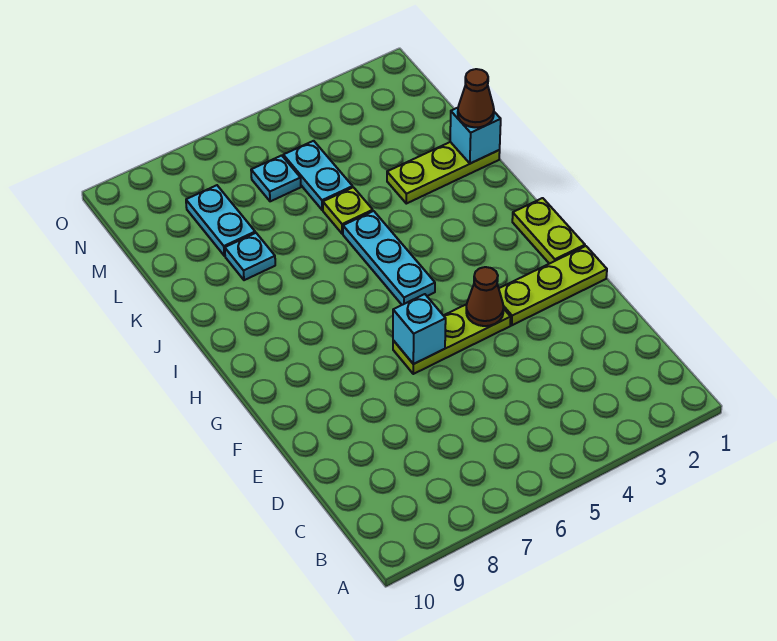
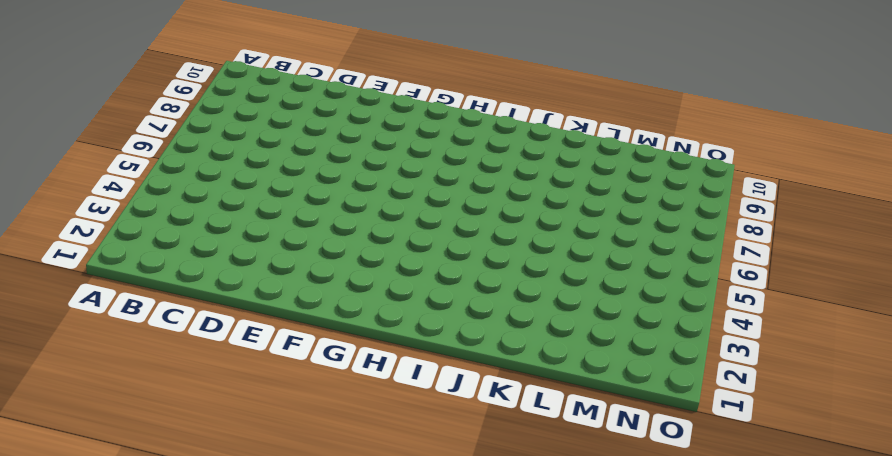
none -> lime 1x3 plate [499,246,607,325]
none -> lime 1x3 plate [393,304,511,374]
none -> lime 1x2 plate [512,198,585,264]

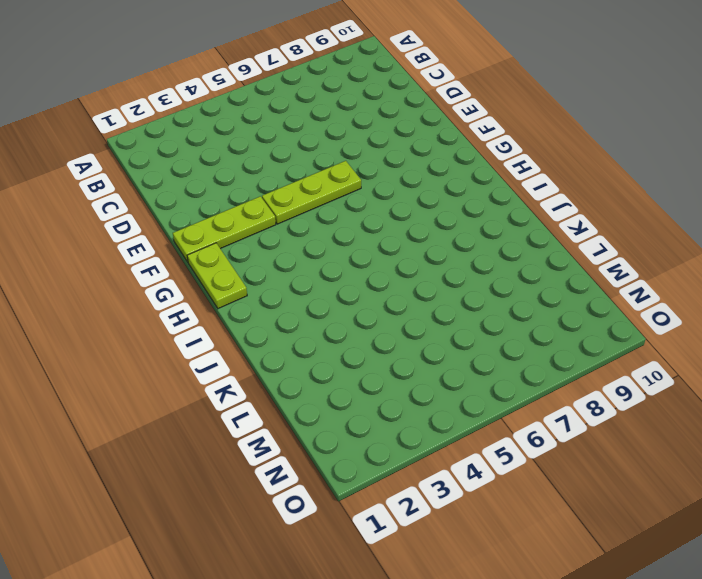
none -> cyan 1x3 plate [343,211,435,305]
none -> lime 1x3 plate [387,142,500,204]
none -> lime 1x1 plate [323,187,373,234]

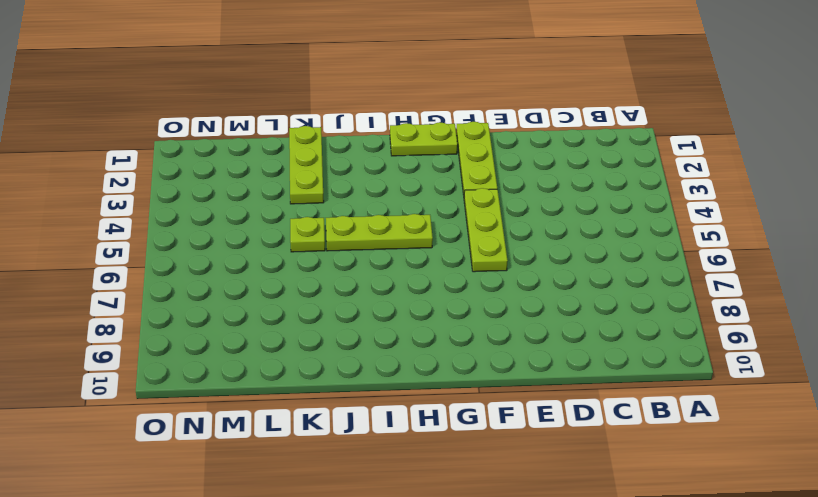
lime 1x3 plate [326,214,433,251] -> cyan 1x3 plate [343,211,435,305]
none -> cyan 1x1 plate [225,233,275,280]
none -> cyan 1x2 plate [283,141,353,210]
none -> cyan 1x2 plate [186,185,255,256]

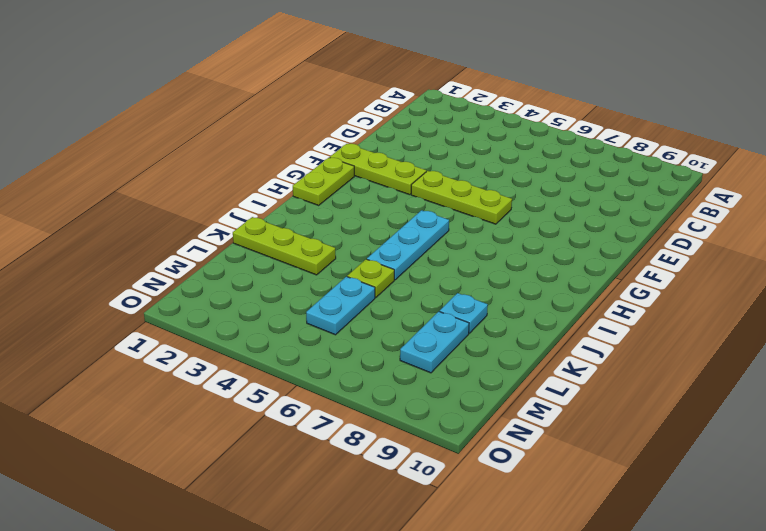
none -> cyan 1x1 plate [251,155,301,201]
none -> brown 1x1 cone [466,267,504,326]
none -> cyan 1x1 brick [393,294,446,364]

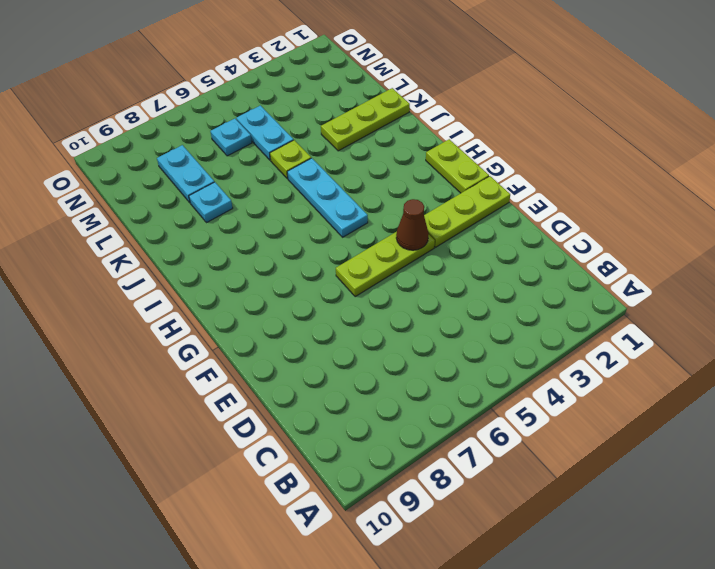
none -> cyan 1x1 brick [393,294,446,364]
none -> cyan 1x1 brick [450,108,501,164]
none -> brown 1x1 cone [458,69,494,127]

